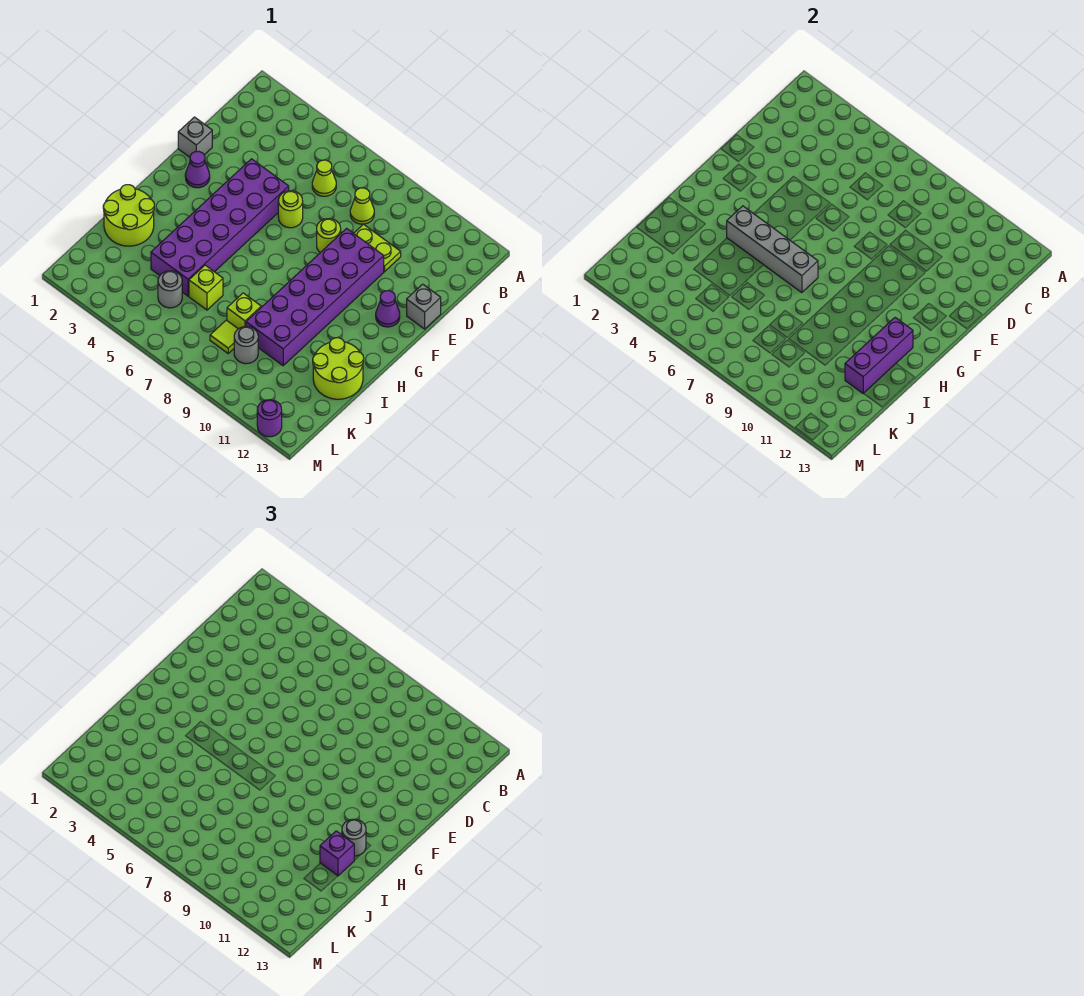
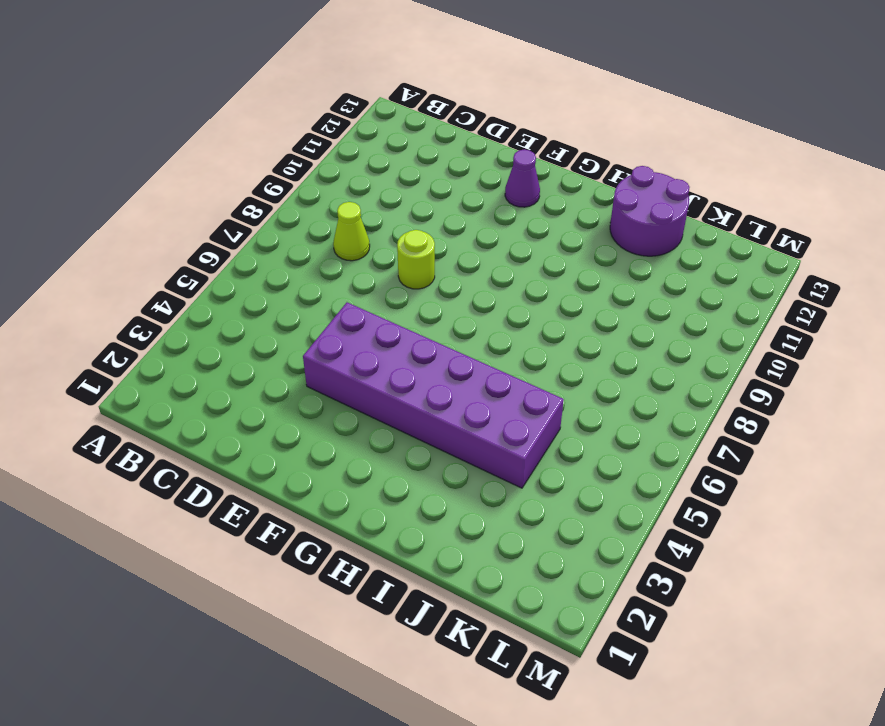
purple 2x2 round brick [610,166,690,256] -> lime 2x2 round brick [313,338,364,399]
none -> lime 1x1 cone [312,160,336,196]
none -> lime 1x2 plate [354,224,401,272]
none -> grey 1x1 brick [178,117,212,157]

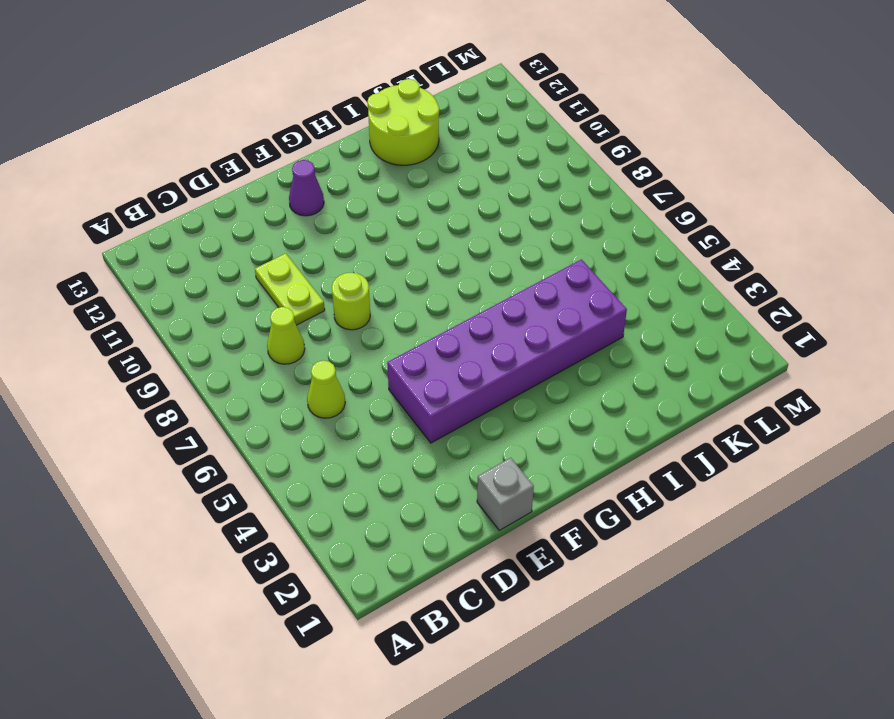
none -> lime 1x1 round brick [278,191,303,228]
none -> purple 2x6 brick [246,229,384,366]
none -> grey 1x1 brick [407,284,441,329]

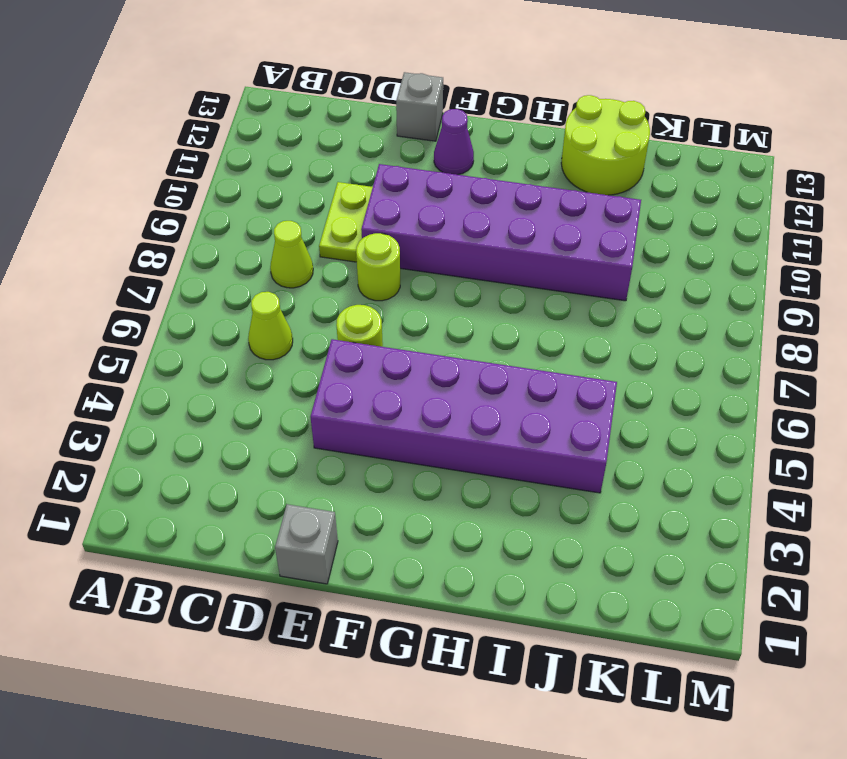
none -> purple 1x1 cone [185,151,210,188]
none -> lime 2x2 round brick [103,185,154,246]
none -> lime 1x1 brick [189,265,223,310]

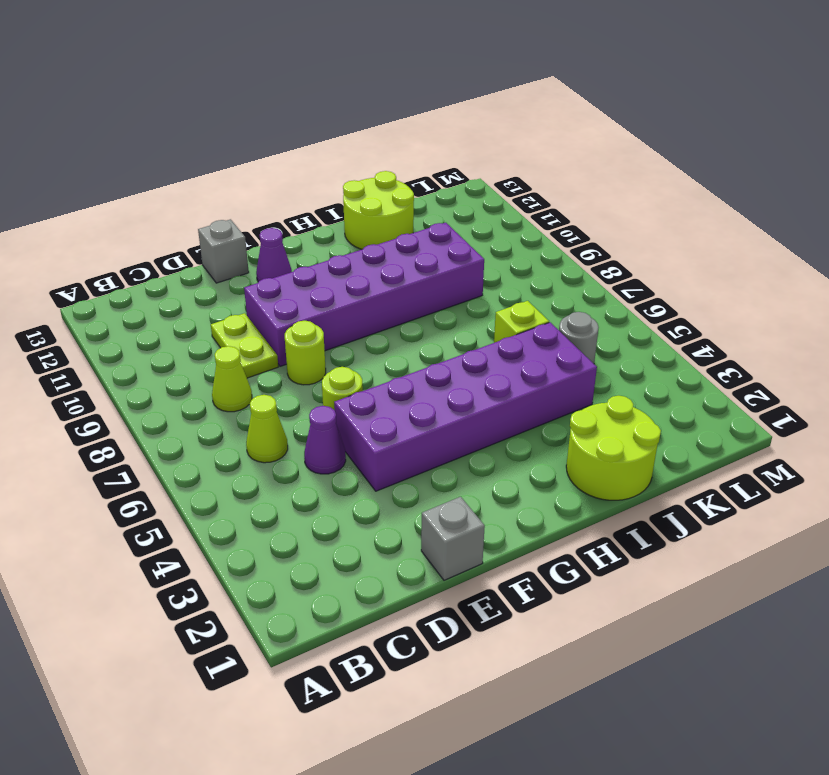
purple 1x1 cone [304,406,346,474] -> purple 1x1 cone moved to [185,151,210,188]
none -> lime 1x1 brick [227,293,261,329]
none -> lime 1x1 tile [210,320,238,353]
none -> grey 1x1 round brick [234,327,258,364]

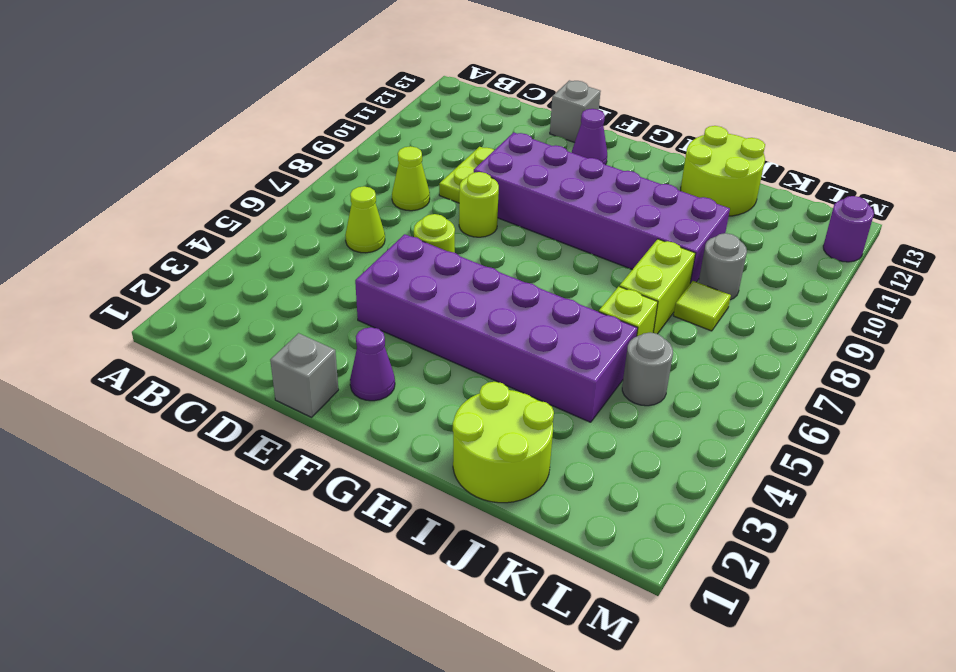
lime 1x2 brick [620,239,695,334] -> lime 1x1 brick [227,293,261,329]
none -> grey 1x4 brick [727,206,818,293]
none -> purple 1x3 brick [845,318,913,393]
none -> grey 1x1 round brick [342,819,366,856]

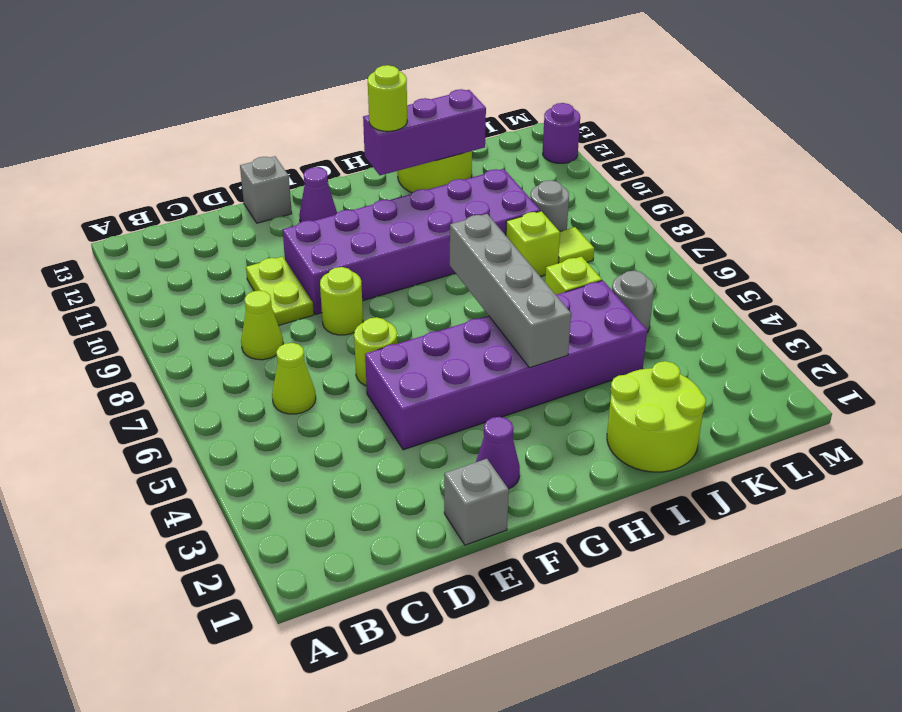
lime 1x1 round brick [368,65,407,131] -> grey 1x1 round brick [342,819,366,856]
none -> purple 1x1 brick [320,831,354,876]

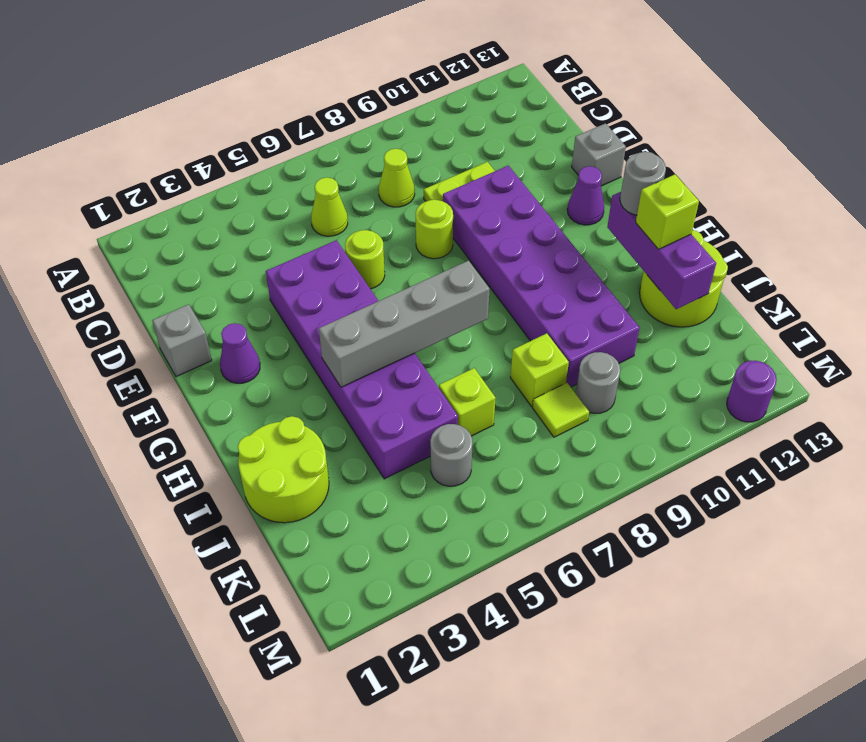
lime 1x1 brick [636,174,699,249] -> purple 1x1 brick [320,831,354,876]

